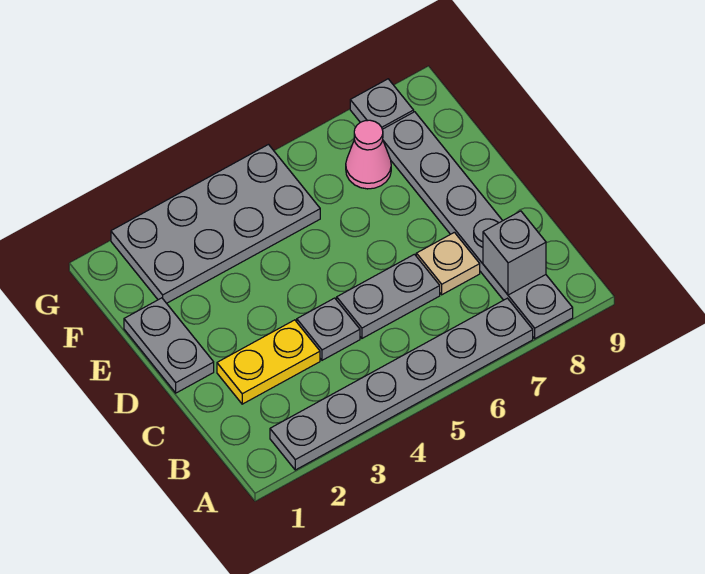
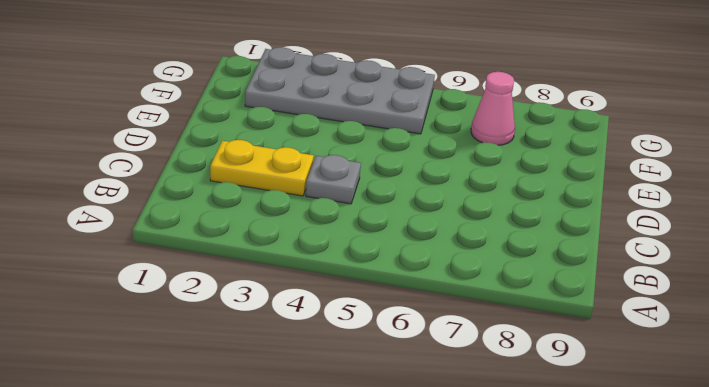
none -> grey 1x6 plate [270,298,533,470]
none -> grey 1x6 plate [382,112,573,339]

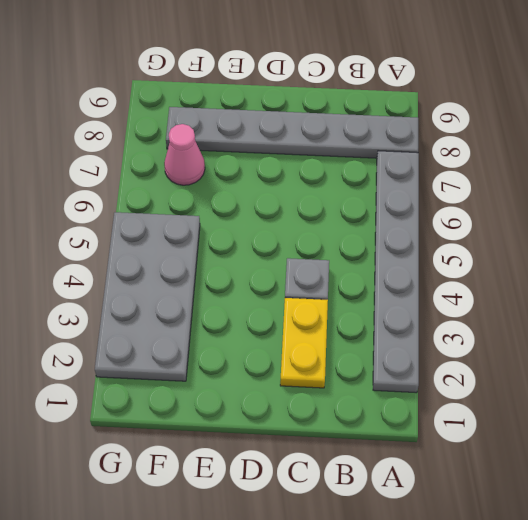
none -> grey 1x2 plate [337,254,440,338]
none -> tan 1x1 plate [416,232,480,295]

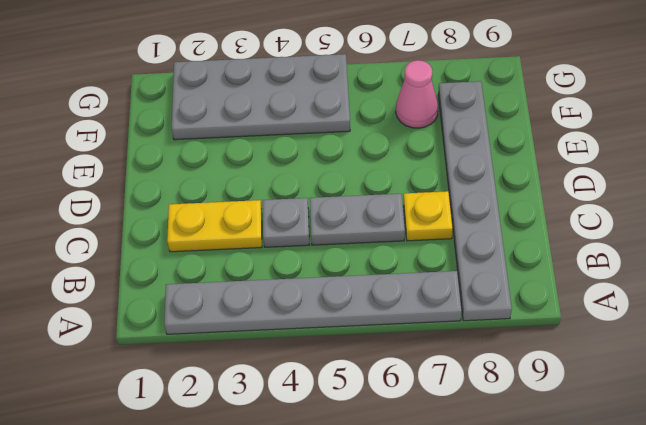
yellow 1x1 plate [404,191,453,241] -> tan 1x1 plate [416,232,480,295]
none -> grey 1x2 plate [124,298,214,393]
none -> grey 1x1 plate [350,79,414,129]

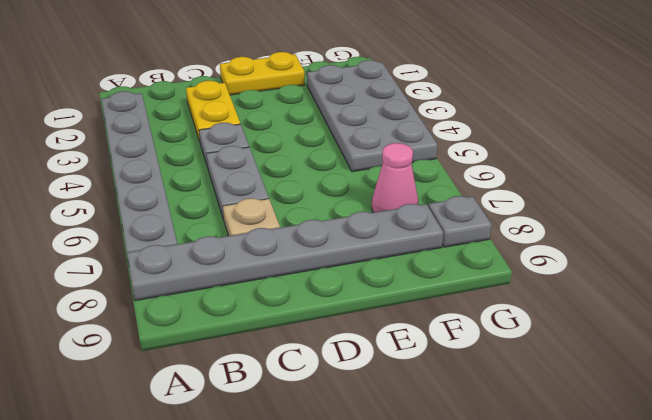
yellow 1x2 plate [220,52,305,95] -> grey 1x2 plate [124,298,214,393]
none -> grey 1x1 brick [483,211,546,295]

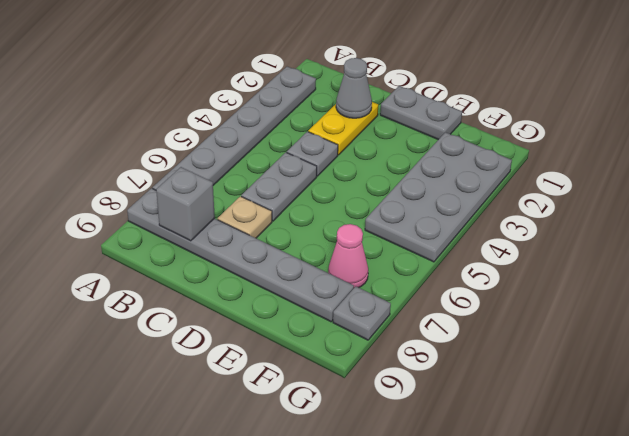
grey 1x1 cone [336,58,372,118] -> none

